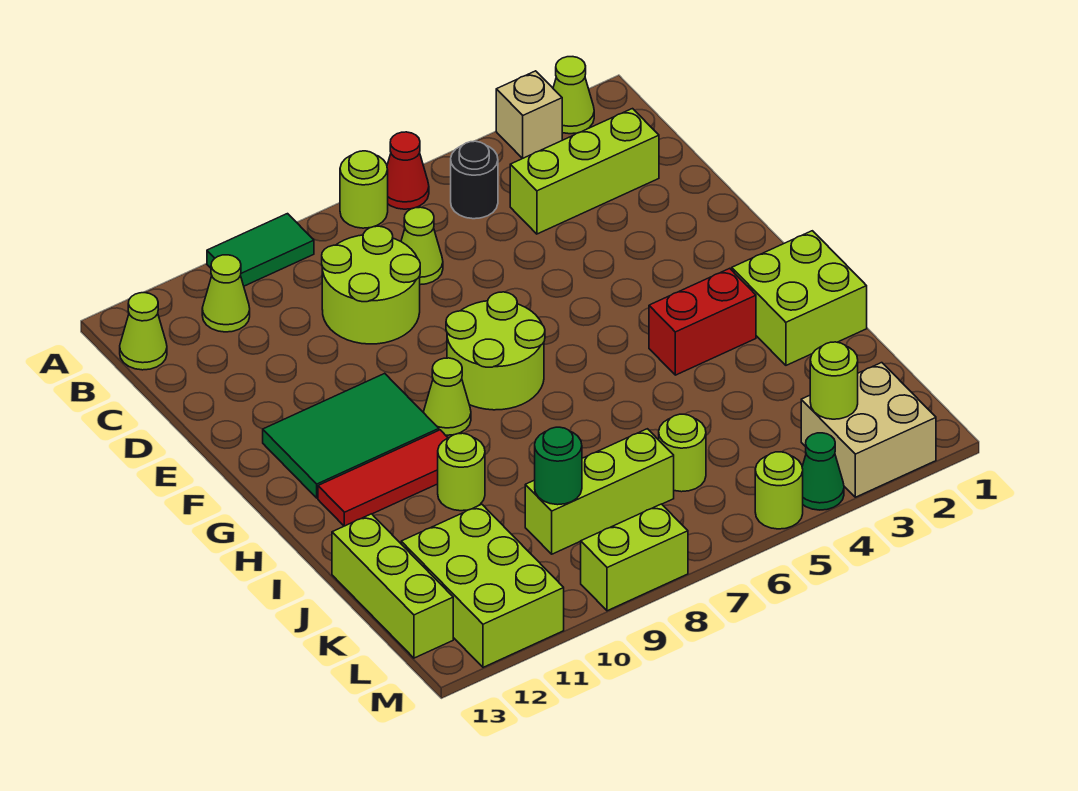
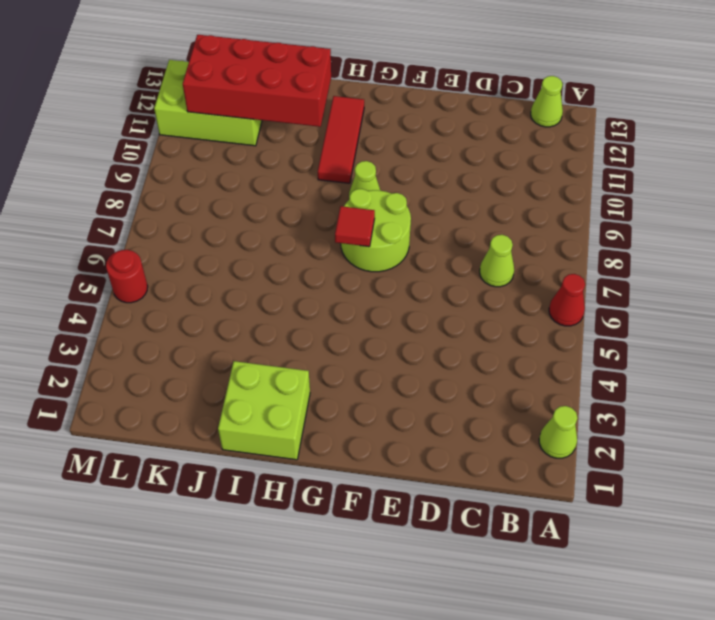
red 1x1 tile [335,206,375,247] -> none
red 2x4 brick [183,35,331,127] -> none
red 1x1 round brick [106,250,148,303] -> lime 1x1 round brick [755,452,803,529]
none -> tan 1x1 brick [496,71,562,158]
none -> lime 1x1 round brick [340,151,388,228]
none -> green 1x2 tile [207,214,314,286]

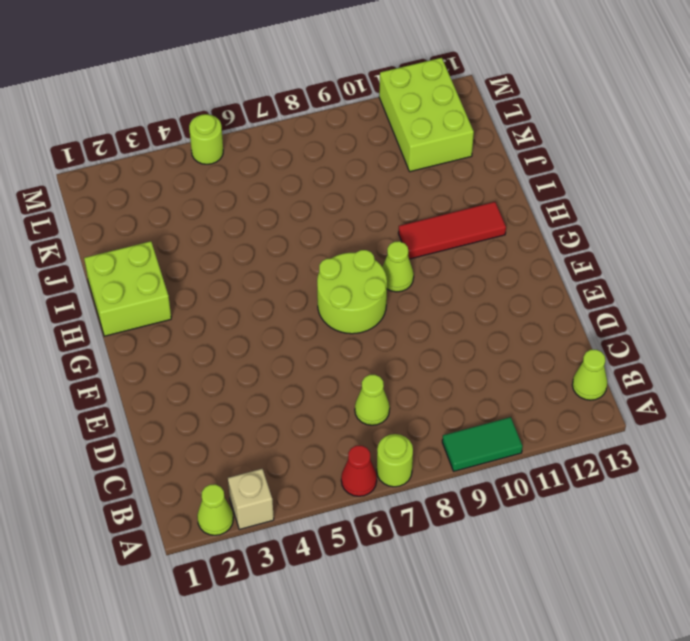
none -> black 1x1 round brick [451,141,498,219]
none -> lime 1x1 cone [202,255,250,332]
none -> lime 1x3 brick [510,109,659,234]

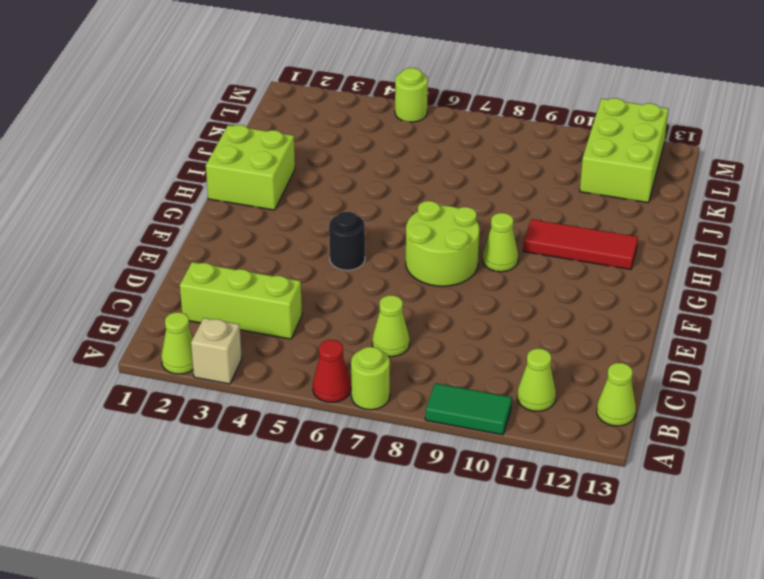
black 1x1 round brick [329,212,365,270] -> black 1x1 round brick moved to [451,141,498,219]
none -> lime 2x2 round brick [322,226,420,344]
none -> green 2x3 tile [263,373,439,498]
none -> red 1x2 brick [649,268,756,375]

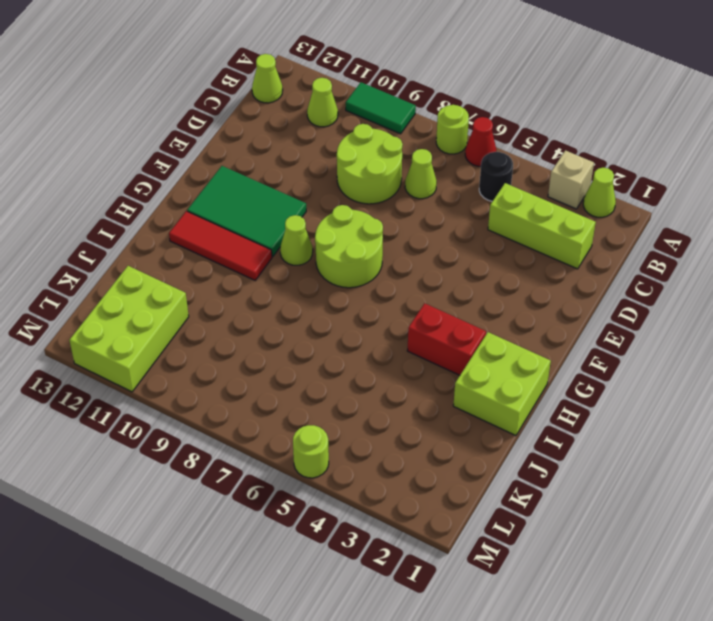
none -> lime 1x1 round brick [438,433,485,511]
none -> lime 1x3 brick [332,514,453,658]
none -> lime 1x1 round brick [659,414,706,492]

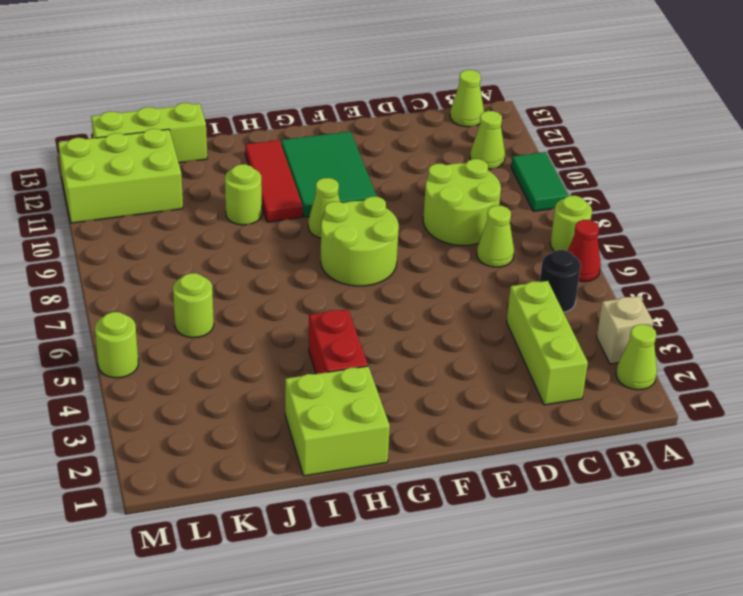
none -> lime 1x3 brick [525,429,674,554]
none -> tan 2x2 brick [801,363,936,497]
none -> green 1x1 cone [802,433,844,510]

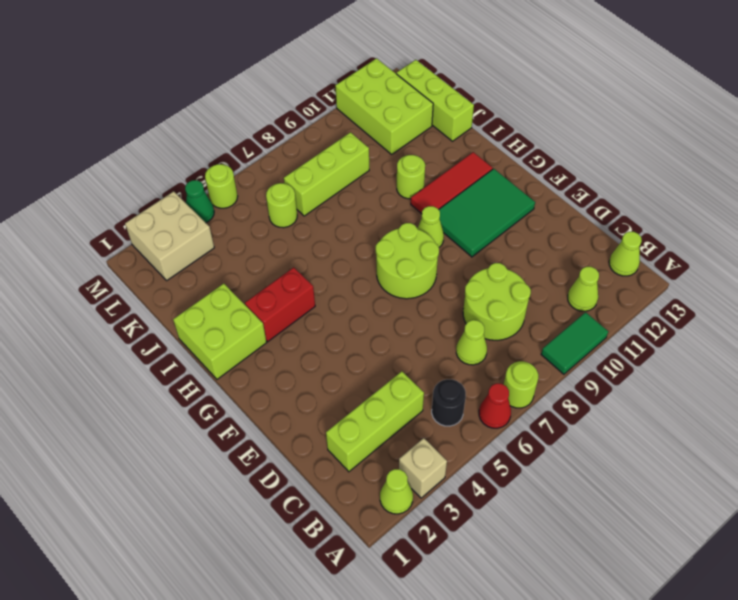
none -> lime 1x2 brick [581,504,688,611]
none -> green 1x1 round brick [535,427,582,505]
none -> lime 1x1 round brick [810,342,858,419]

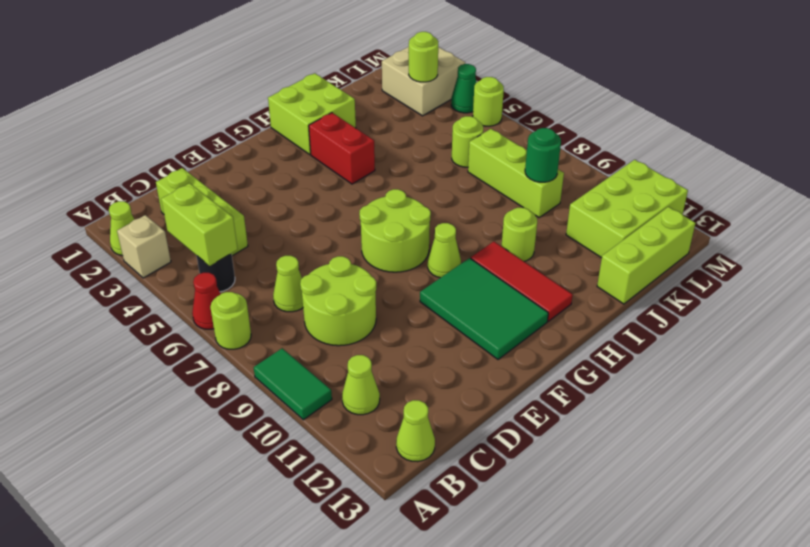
lime 1x2 brick [161,183,238,266] -> lime 1x2 brick moved to [581,504,688,611]

